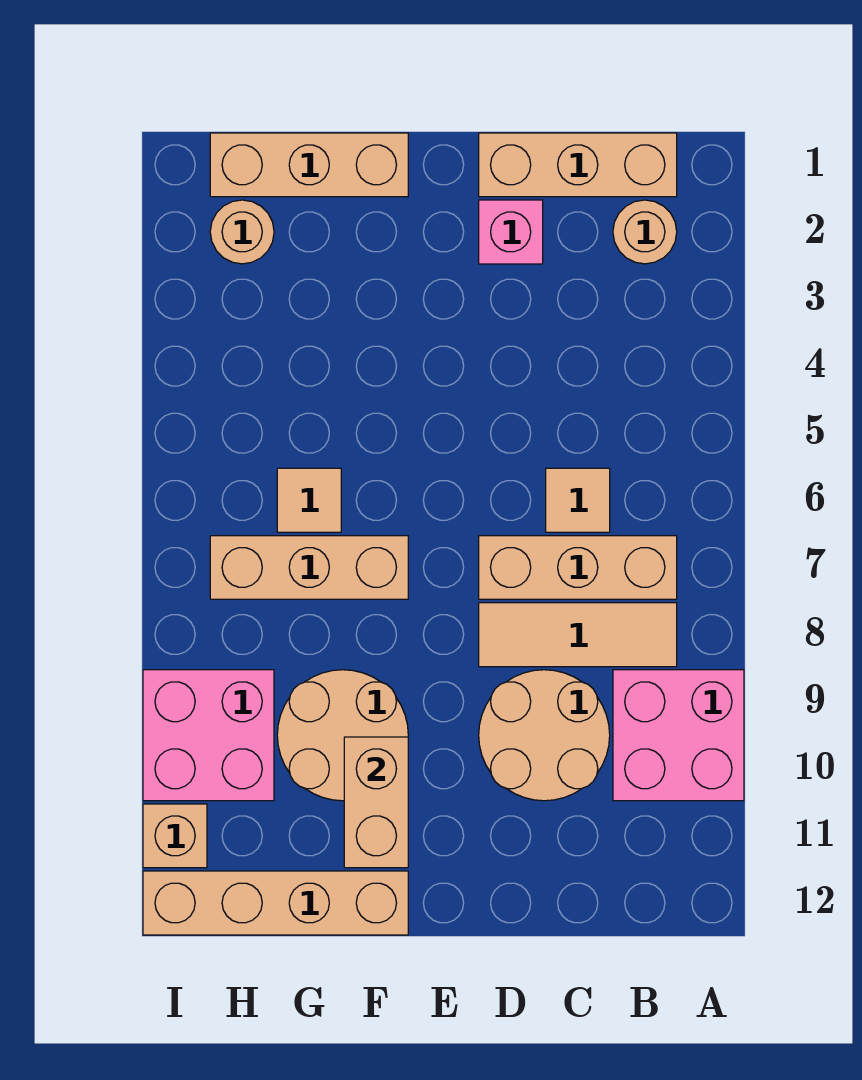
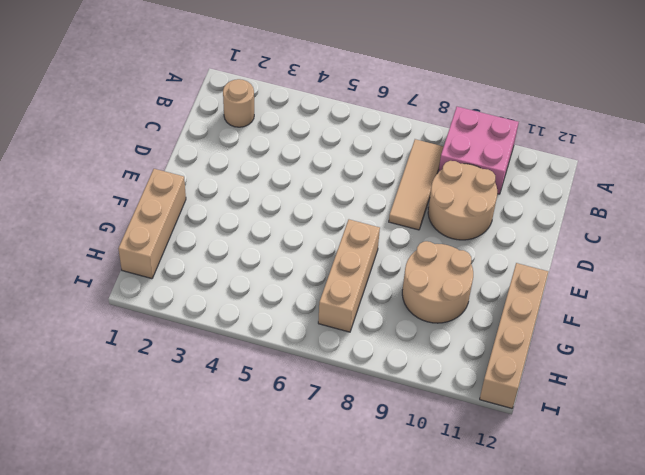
none -> tan 1x3 brick [479,133,677,197]
none -> tan 1x3 brick [479,536,677,599]
none -> tan 1x1 tile [546,468,610,532]

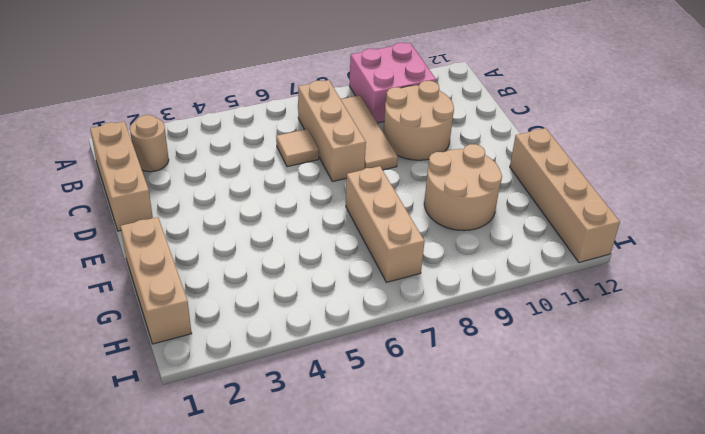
none -> pink 1x1 brick [479,200,543,264]
none -> tan 1x1 tile [277,468,341,532]
none -> tan 1x1 round brick [210,200,274,264]

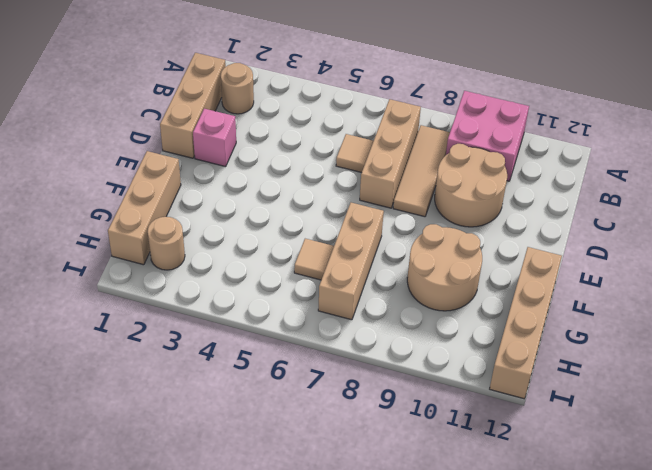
none -> pink 2x2 brick [143,670,274,801]
none -> tan 1x1 brick [143,804,207,868]
none -> tan 1x2 brick [344,737,408,868]

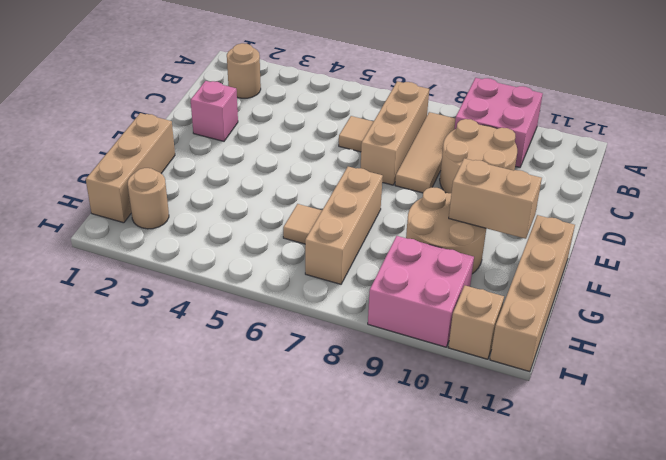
none -> tan 1x3 brick [479,133,677,197]

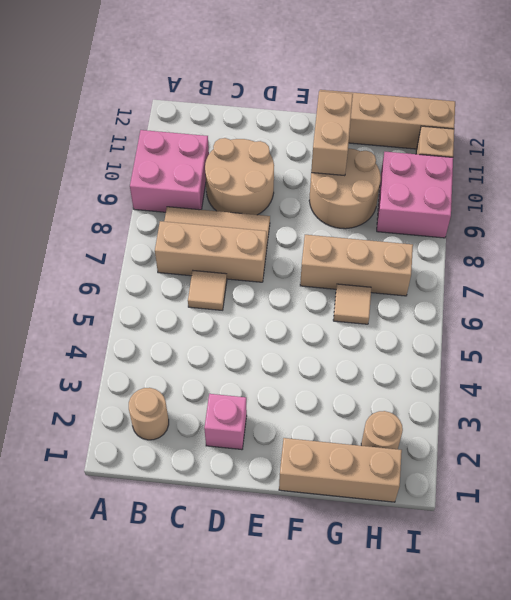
none -> tan 1x3 brick [479,133,677,197]

